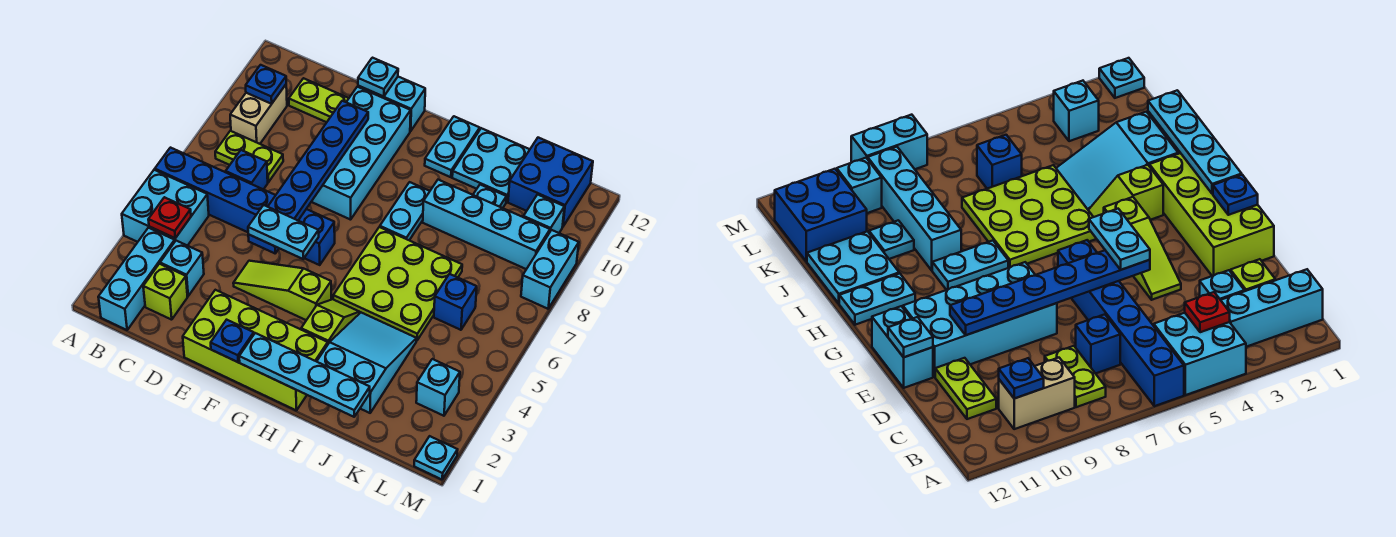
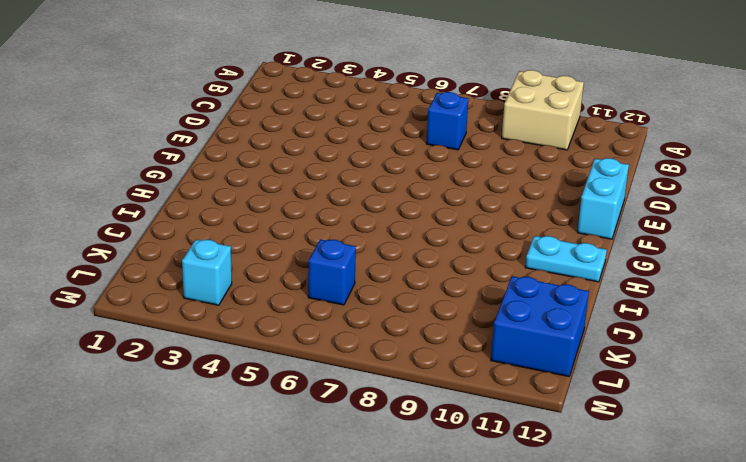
tan 2x2 brick [502,70,584,150] -> tan 1x2 brick [230,85,287,144]
none -> cyan 2x2 brick [122,170,209,246]
none -> blue 1x6 brick [155,148,335,265]
none -> cyan 1x3 brick [98,228,175,330]
none -> lime 1x2 plate [215,131,283,182]

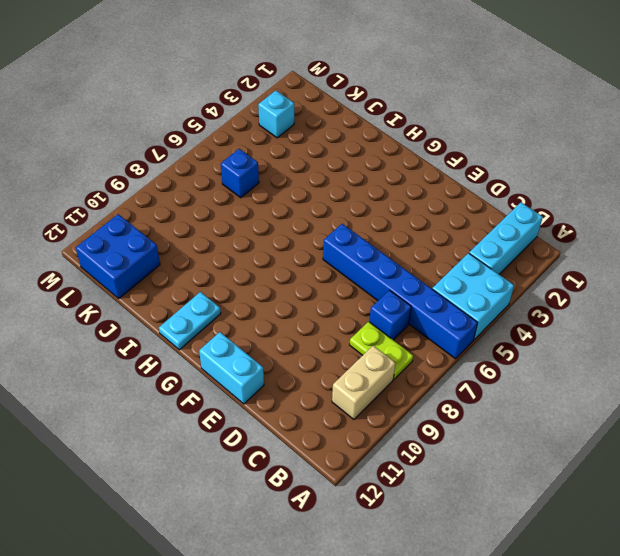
none -> lime 1x1 brick [143,264,188,320]
none -> cyan 1x1 brick [160,241,204,296]
none -> lime 1x2 plate [289,78,349,122]
none -> lime 2x4 brick [183,290,328,411]

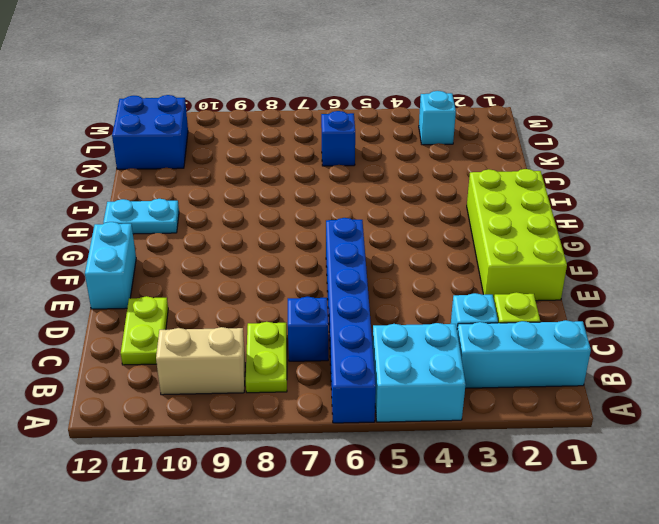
none -> lime 1x3 slope [233,261,331,320]
none -> cyan 2x4 brick [311,87,411,220]
none -> lime 1x2 slope [301,299,360,344]
none -> lime 3x3 plate [333,227,462,340]

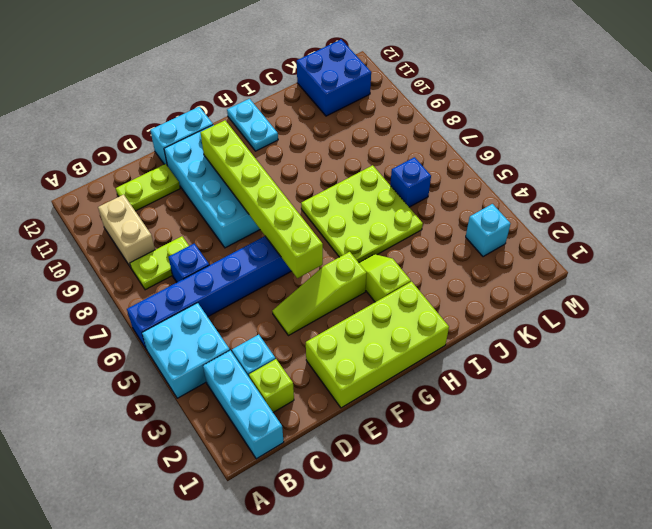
lime 1x6 brick [200,120,323,278] -> none
none -> cyan 1x2 plate [380,182,430,240]
none -> cyan 2x3 slope [317,313,417,413]
none -> cyan 1x4 brick [423,180,550,269]
none -> cyan 2x2 plate [452,128,530,202]

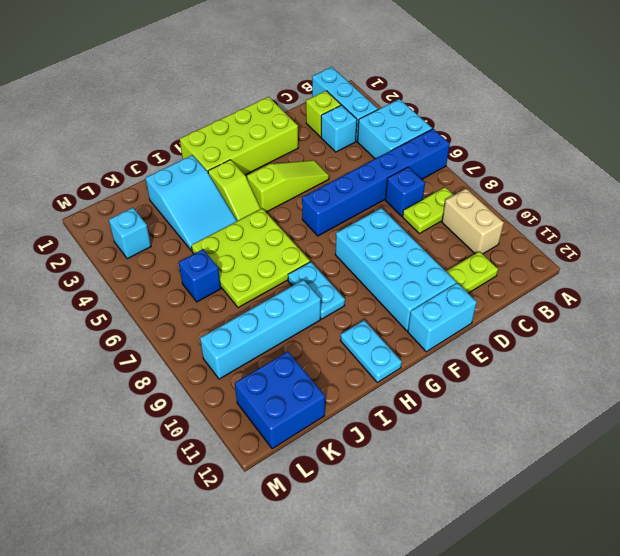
none -> cyan 2x2 plate [452,128,530,202]
none -> cyan 1x1 plate [473,185,506,208]
none -> cyan 1x1 brick [523,195,564,233]
none -> cyan 1x1 plate [414,436,458,479]

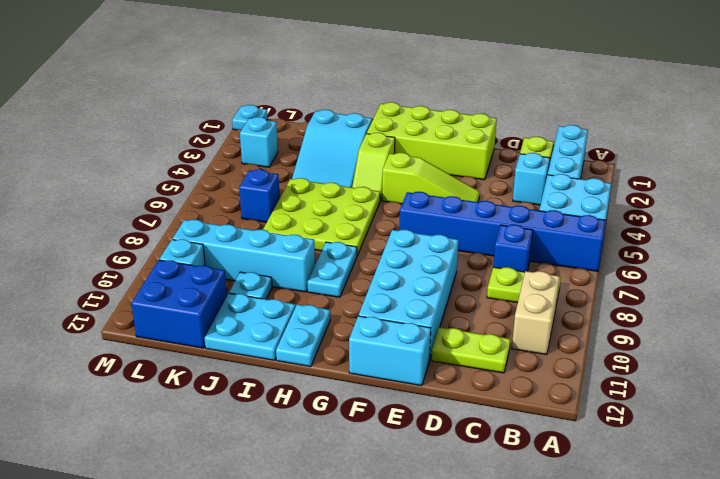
none -> cyan 1x2 brick [521,230,579,309]
none -> red 1x1 plate [148,197,191,238]
none -> blue 1x1 plate [246,65,286,104]
none -> blue 1x6 plate [248,101,368,253]

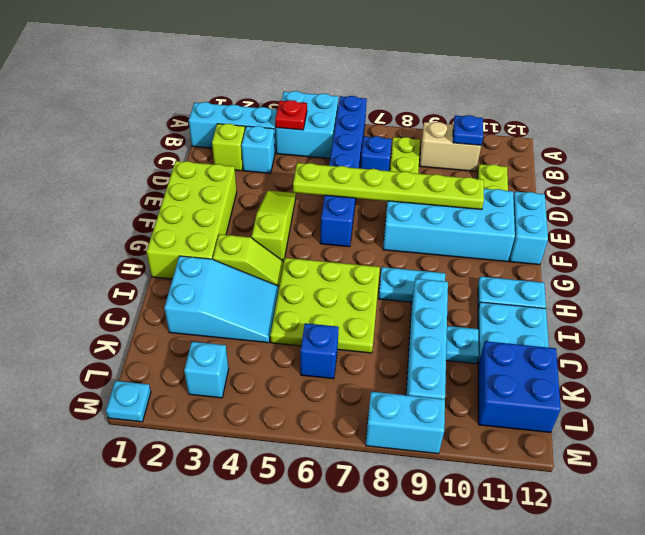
lime 1x6 plate [293,163,484,210] -> blue 1x6 plate [248,101,368,253]
none -> cyan 1x1 brick [523,195,564,233]
none -> cyan 1x1 plate [358,58,398,97]
none -> blue 1x1 plate [211,320,254,362]
none -> cyan 1x4 plate [239,333,370,417]

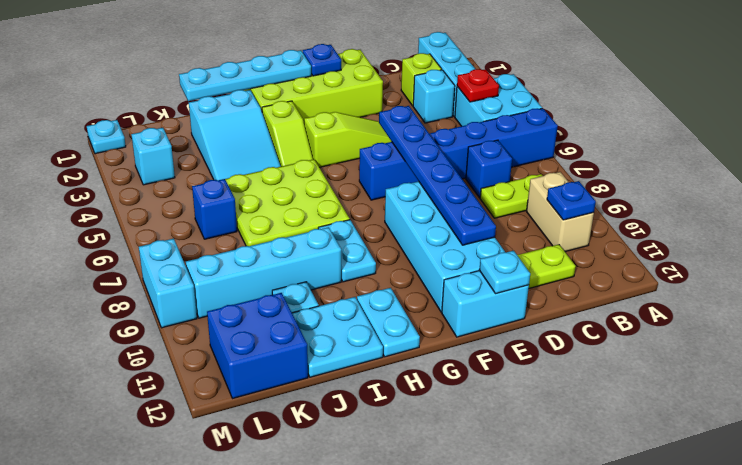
none -> cyan 1x1 brick [523,195,564,233]
none -> cyan 1x2 plate [248,205,319,259]

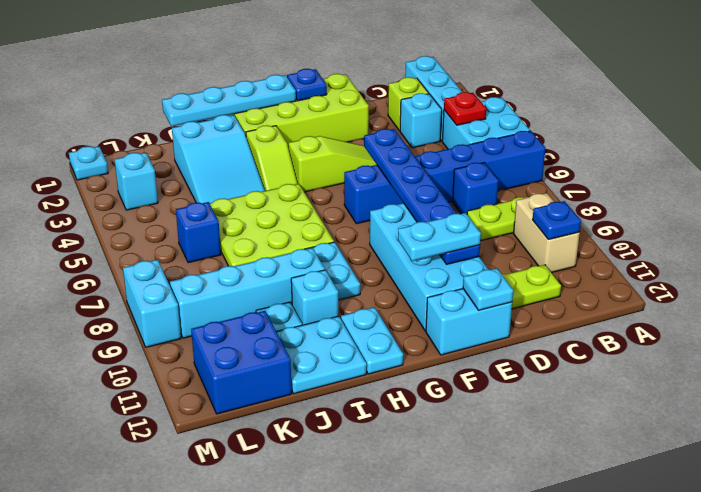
cyan 1x2 plate [398,213,481,261] -> cyan 1x2 plate moved to [248,205,319,259]
cyan 1x1 brick [291,270,338,325] -> cyan 1x1 brick moved to [523,195,564,233]

